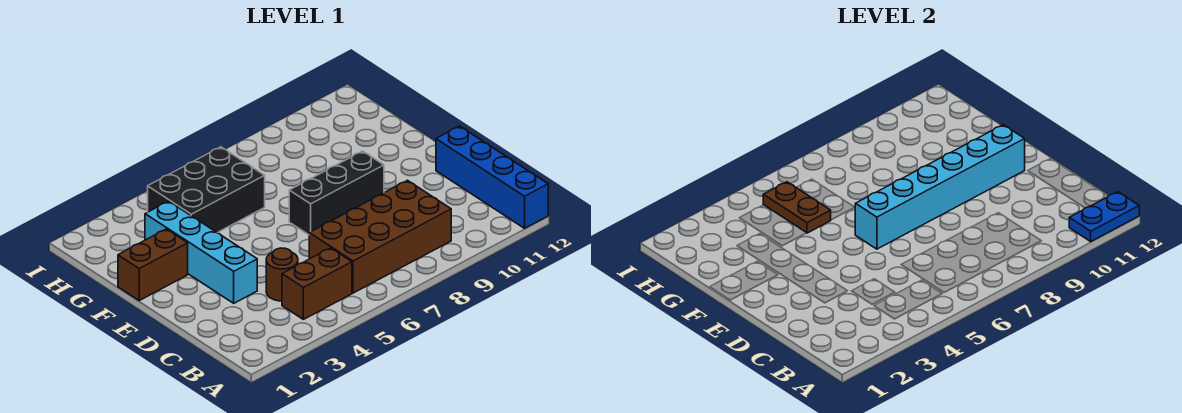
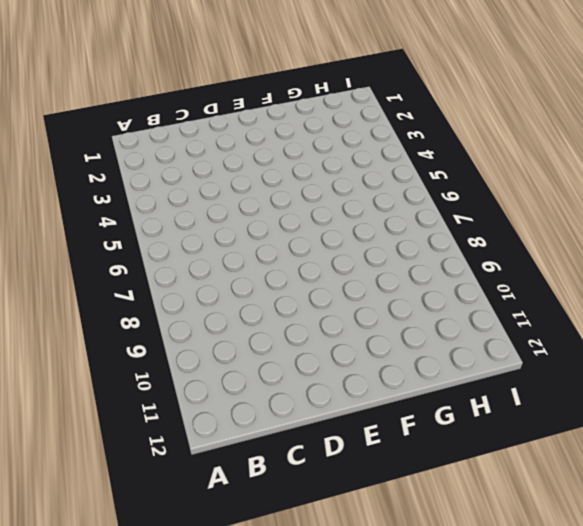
none -> blue 1x4 brick [436,126,548,228]
none -> brown 1x2 brick [282,248,352,319]

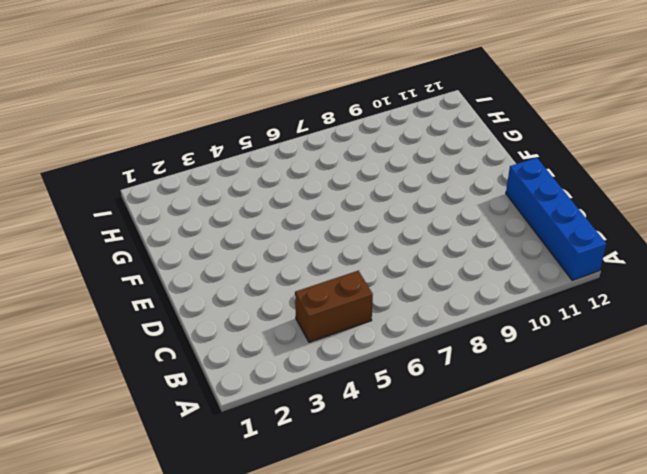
none -> brown 2x4 brick [309,180,451,293]
none -> brown 1x1 round brick [266,248,298,301]

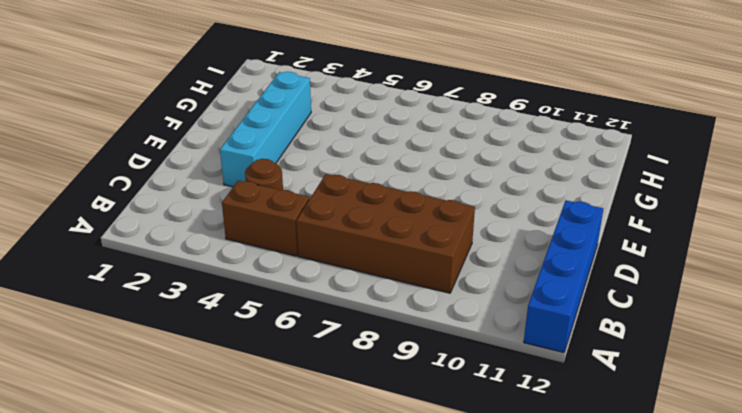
none -> black 1x3 brick [289,151,384,235]
none -> brown 1x2 brick [118,229,188,300]

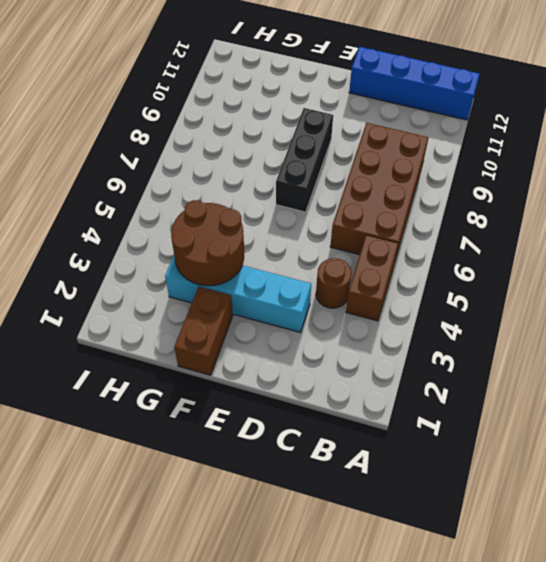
brown 2x2 round brick [171,200,244,286] -> none
none -> black 2x3 brick [148,147,265,233]
none -> blue 1x2 plate [1069,192,1139,241]

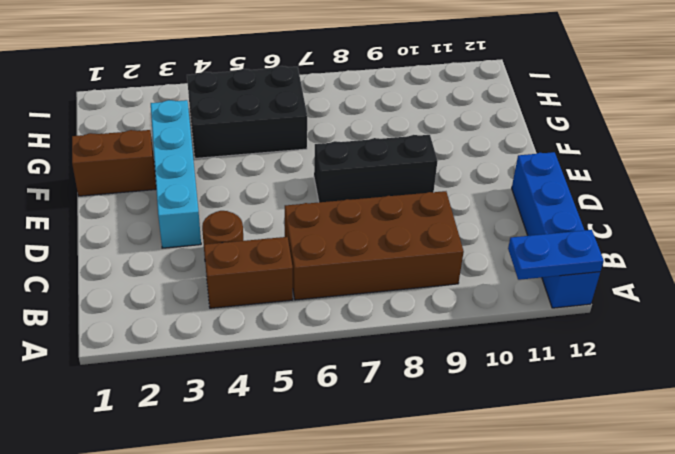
none -> cyan 1x6 brick [855,125,1025,249]
none -> brown 1x2 plate [763,182,831,233]

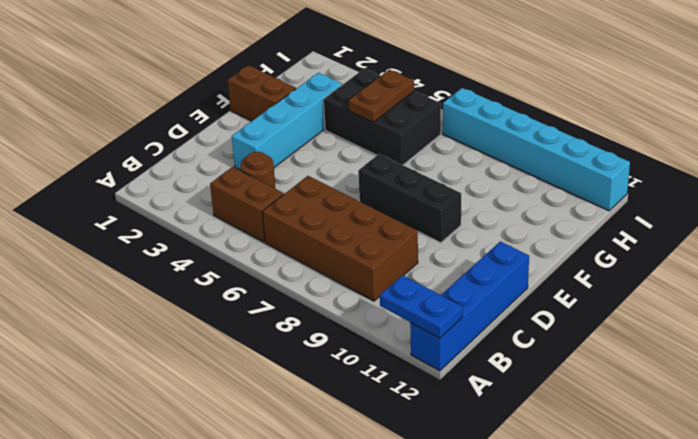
cyan 1x6 brick [443,88,630,211] -> cyan 1x6 brick moved to [855,125,1025,249]

